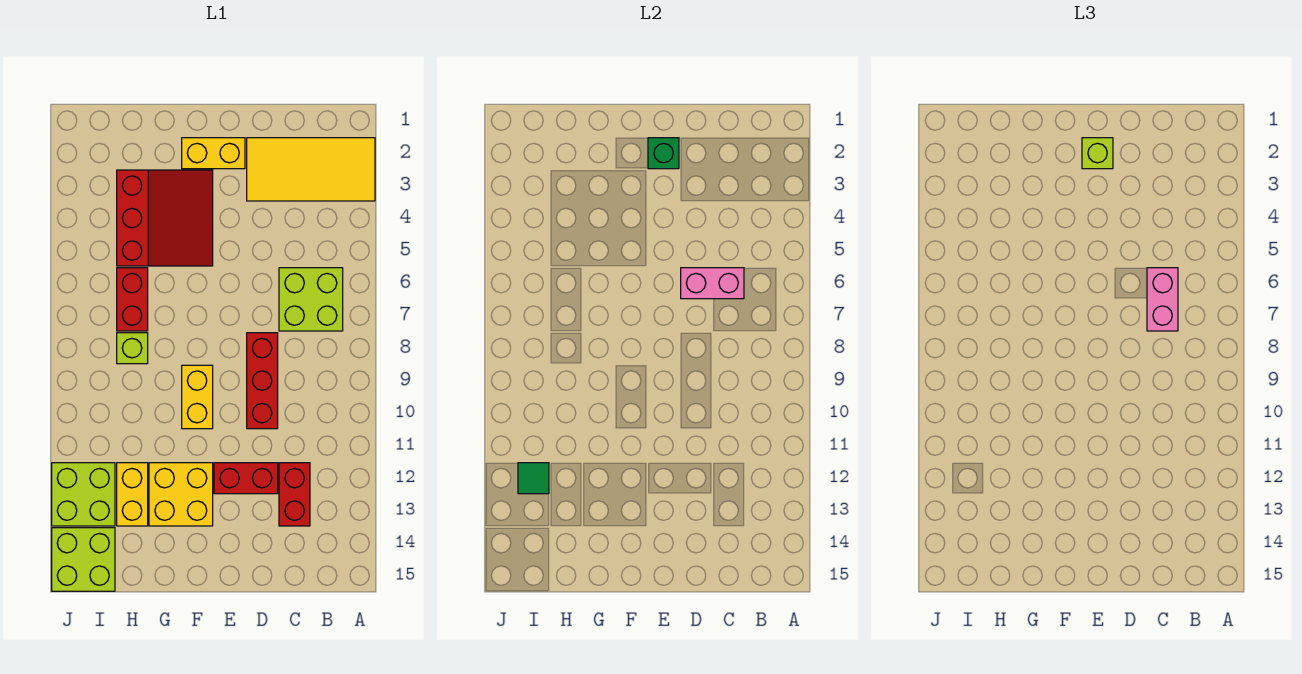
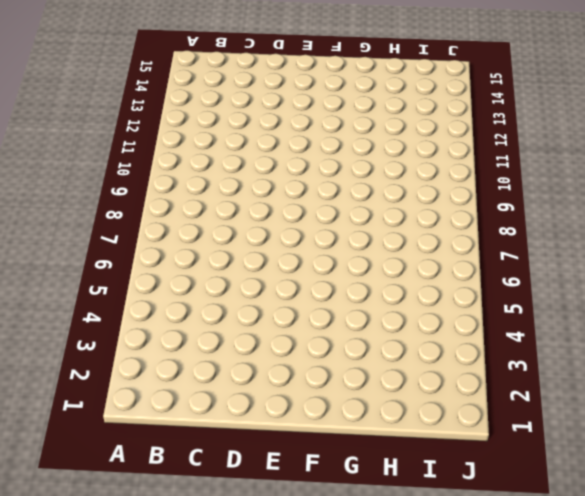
none -> yellow 2x4 tile [247,138,375,201]
none -> lime 2x2 brick [279,268,343,331]
none -> red 1x2 brick [279,463,310,526]

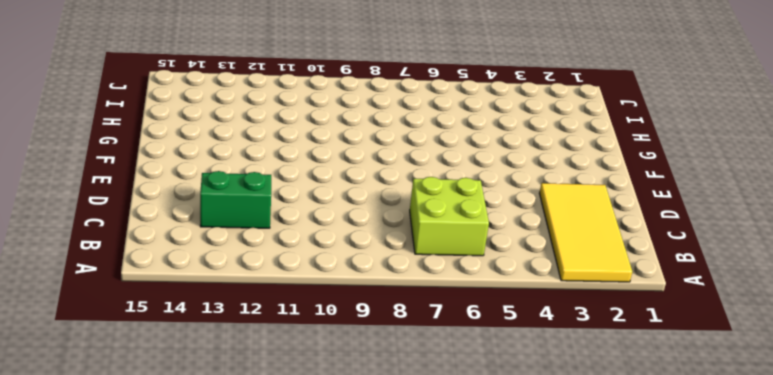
green 1x2 brick [200,171,271,228] -> red 1x2 brick [279,463,310,526]
none -> red 1x3 brick [247,333,278,429]
none -> red 1x2 brick [214,463,278,494]
none -> yellow 1x2 brick [182,138,245,169]

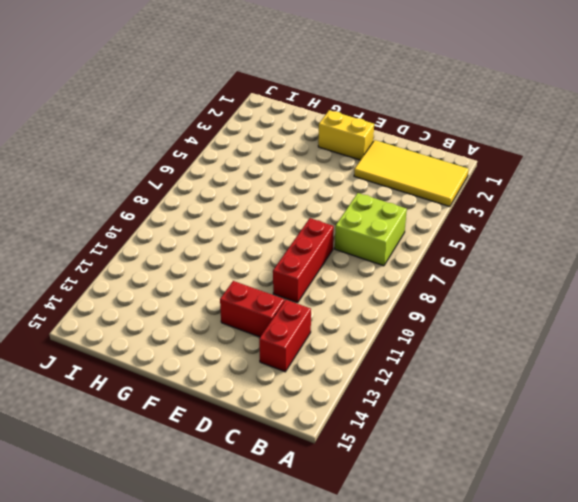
none -> red 3x3 slope [117,170,213,266]
none -> yellow 1x2 brick [182,365,213,429]
none -> yellow 2x2 brick [149,463,213,526]

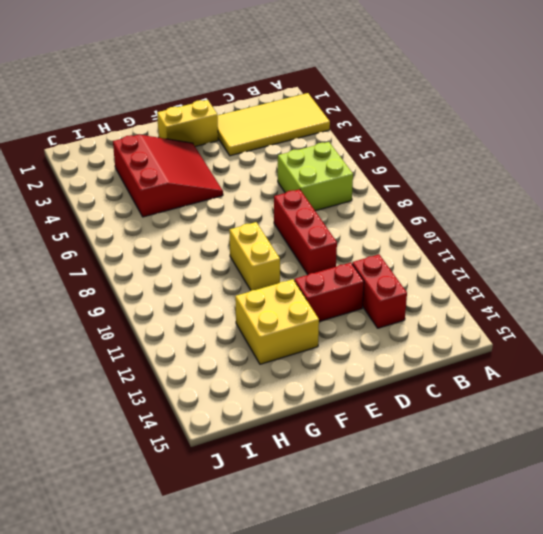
none -> red 1x2 brick [117,268,148,331]
none -> lime 1x1 brick [117,333,148,364]
none -> yellow 1x2 brick [117,463,148,526]

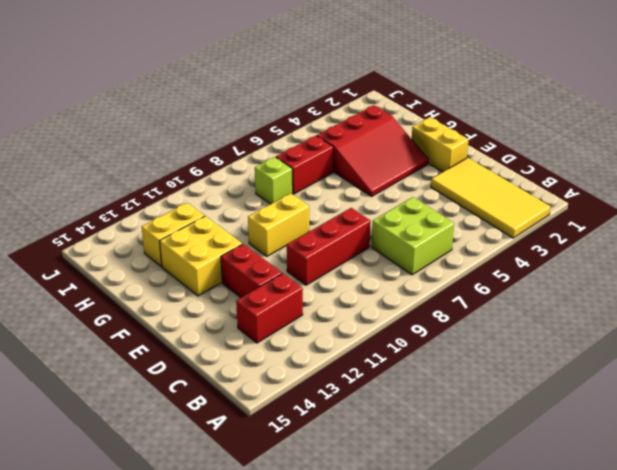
none -> lime 2x2 brick [52,463,115,526]
none -> lime 2x2 brick [52,528,115,591]
none -> pink 1x2 brick [681,268,744,299]

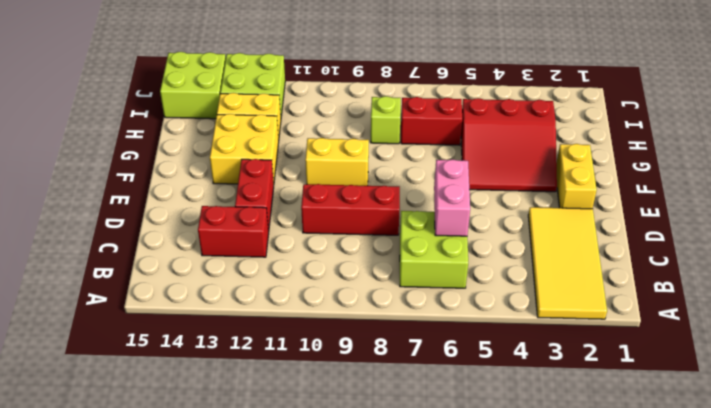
none -> green 1x1 brick [648,138,679,169]
none -> green 1x1 tile [518,463,549,494]
none -> pink 1x2 brick [1147,268,1178,331]

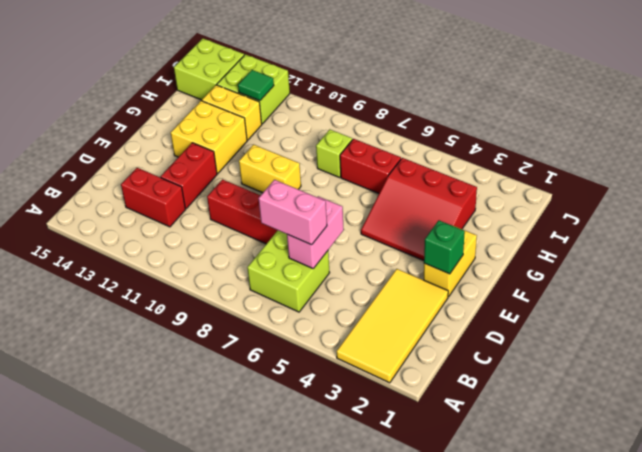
none -> lime 1x1 brick [1082,138,1113,169]

